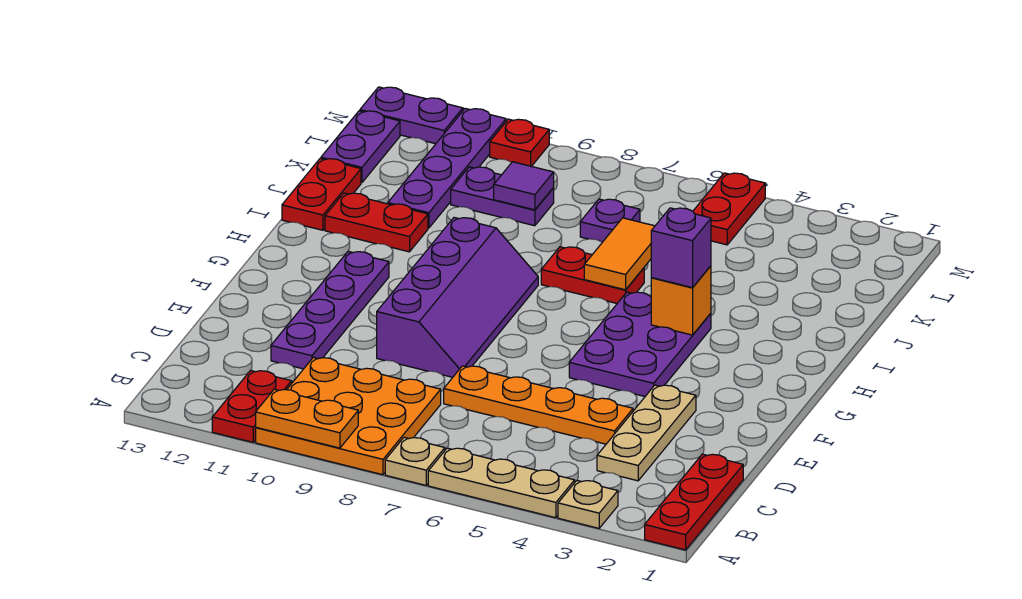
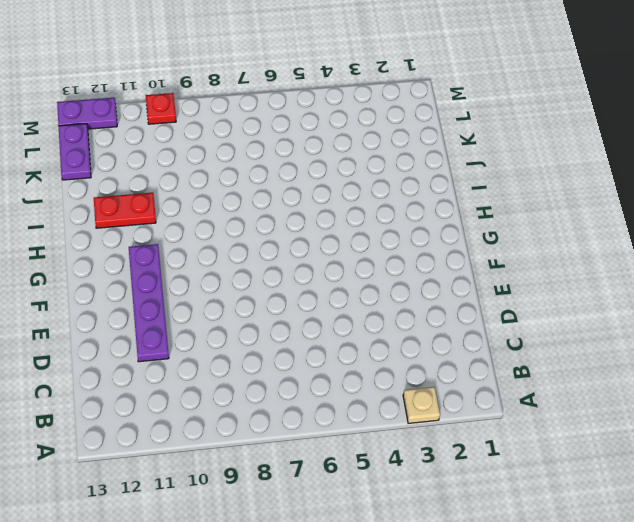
none -> red 1x3 plate [645,454,743,550]
none -> tan 1x3 plate [428,448,575,518]
none -> tan 1x1 plate [385,437,445,485]

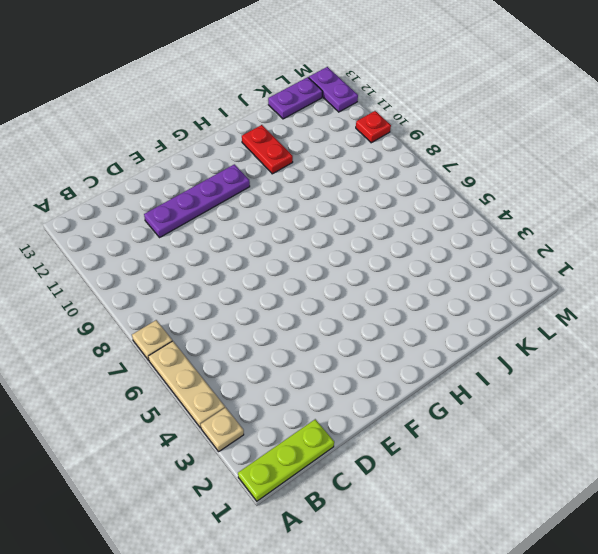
lime 1x3 plate [238,419,334,501] -> red 1x3 plate [645,454,743,550]
none -> orange 3x3 plate [256,357,441,475]
none -> red 1x2 plate [212,371,292,442]
none -> tan 1x3 plate [597,385,696,481]

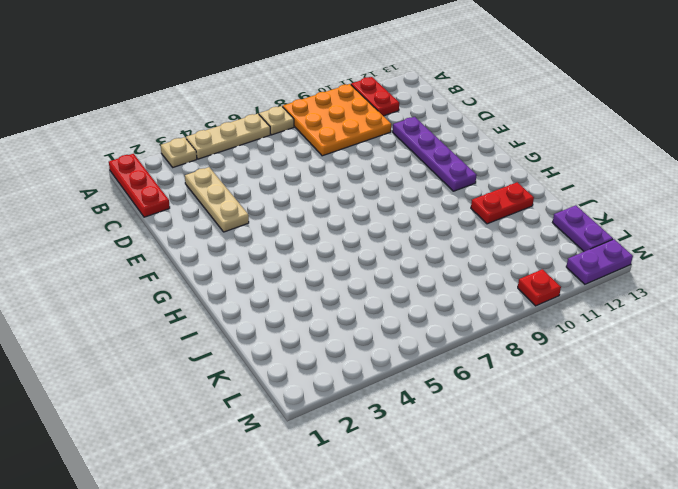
none -> orange 1x4 plate [444,366,633,444]
none -> purple 2x4 slope [377,218,538,377]
none -> purple 2x3 plate [569,292,711,396]

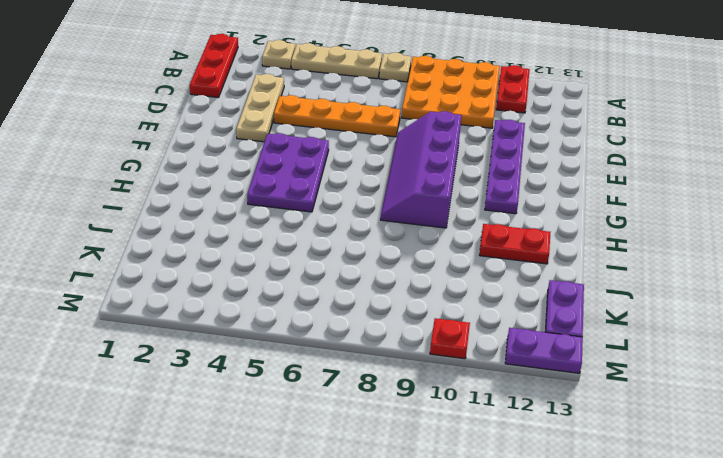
none -> red 1x2 plate [541,247,644,303]
none -> red 1x2 plate [282,158,361,230]
none -> purple 1x4 plate [388,109,506,228]

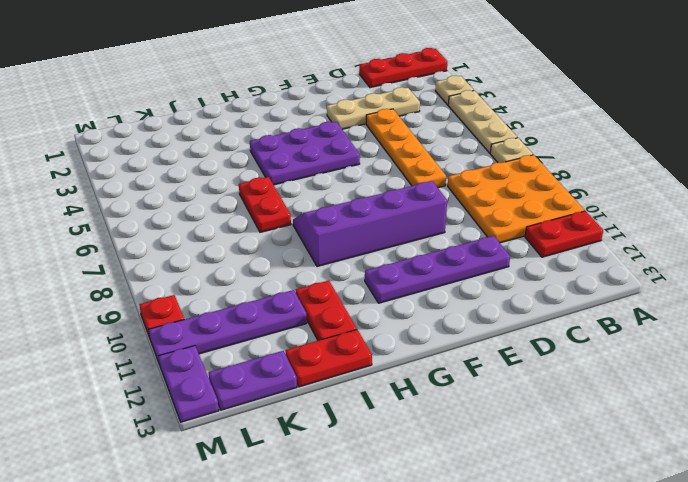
none -> purple 1x1 plate [580,199,640,242]
none -> purple 1x2 plate [451,167,554,226]
none -> red 1x2 plate [693,173,765,245]

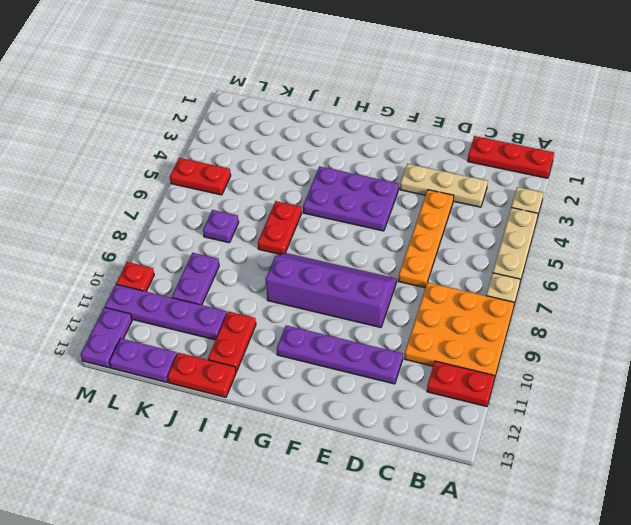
none -> orange 1x2 plate [256,389,358,448]
none -> orange 1x1 brick [651,266,711,335]
none -> orange 1x2 tile [584,218,655,290]

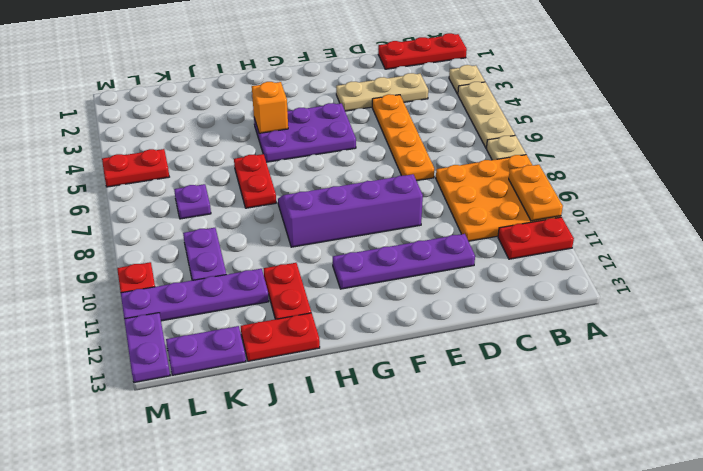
none -> orange 1x2 tile [584,218,655,290]
none -> purple 1x1 tile [494,162,554,210]
none -> purple 1x1 brick [651,208,711,288]

